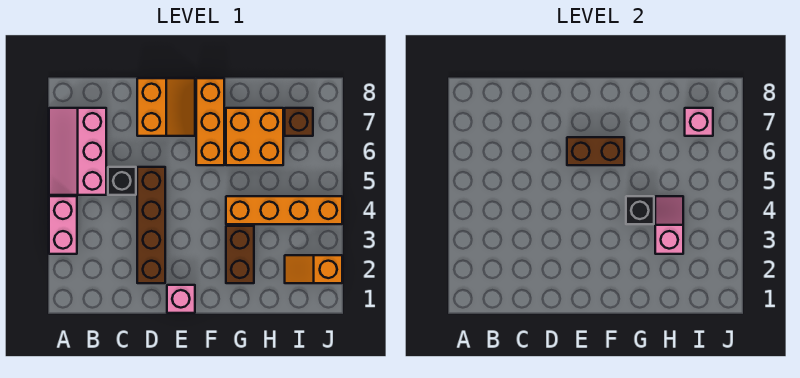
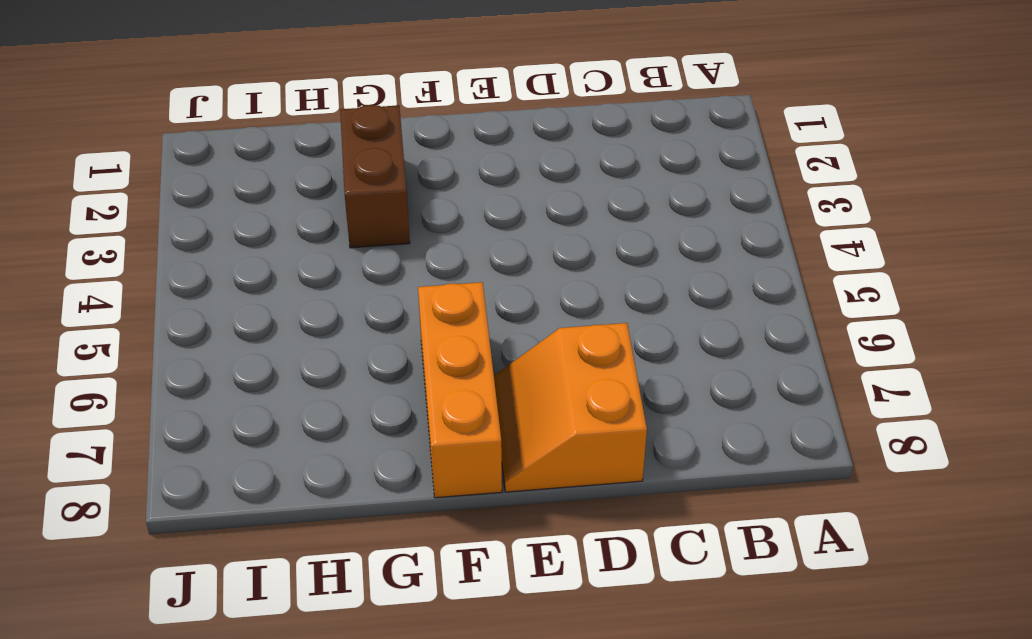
none -> pink 1x2 brick [49,196,77,254]
none -> pink 2x3 slope [49,108,106,195]
none -> black 1x1 brick [108,167,136,195]

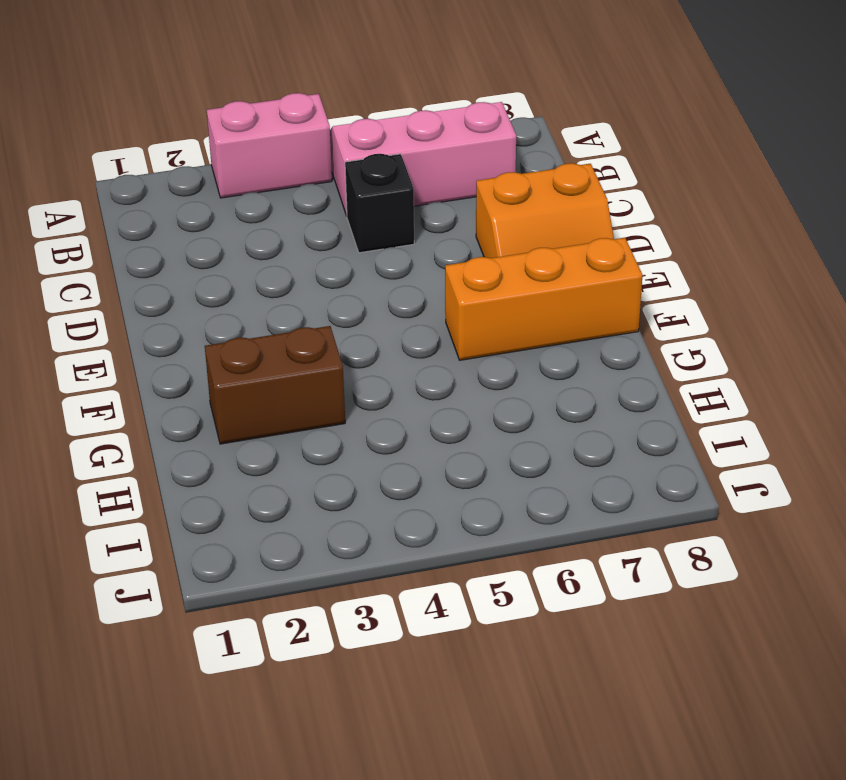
none -> brown 1x4 brick [137,167,165,283]
none -> pink 1x1 brick [167,285,195,313]
none -> orange 1x4 brick [226,196,342,224]

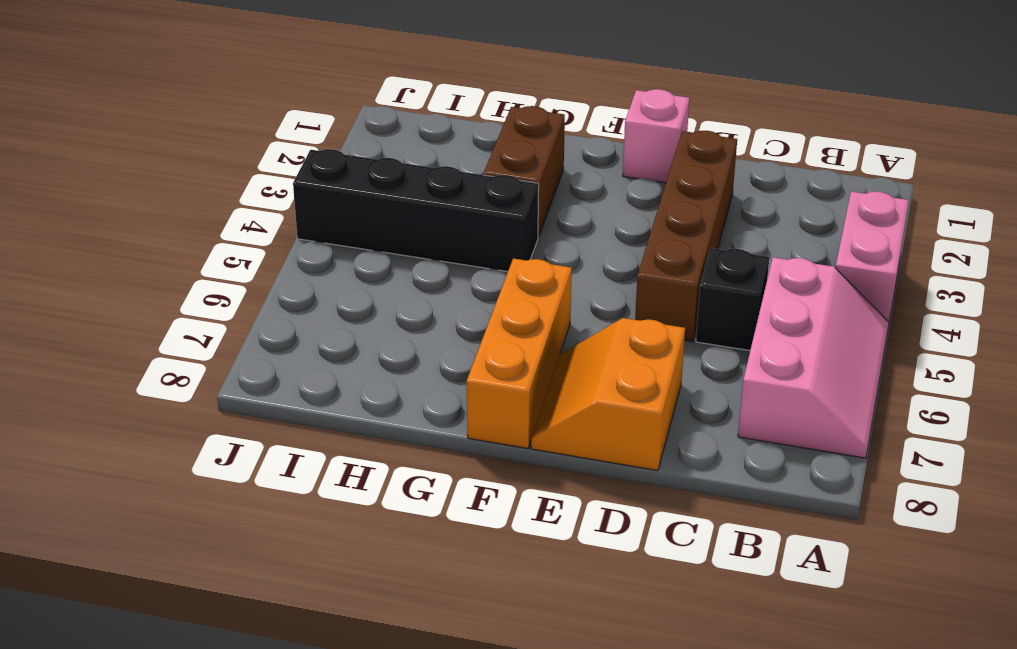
black 1x4 brick [293,149,539,272] -> orange 1x4 brick [226,196,342,224]
none -> orange 2x2 brick [226,108,283,165]
none -> orange 1x2 slope [285,255,342,283]
none -> brown 1x1 brick [285,108,313,136]

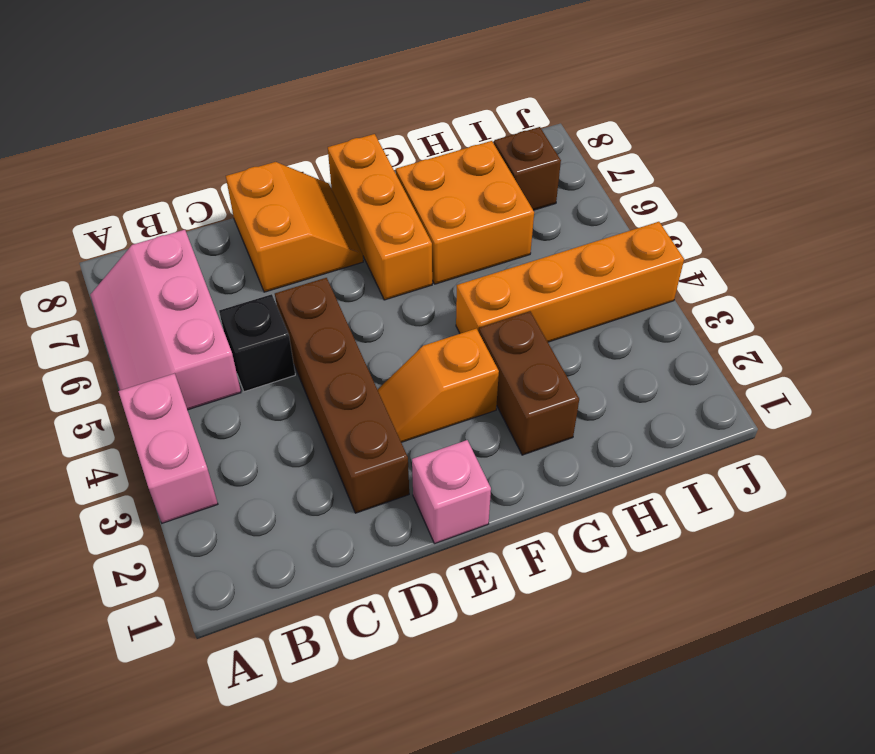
orange 1x2 slope [378,329,499,442] -> orange 1x2 slope moved to [285,255,342,283]
none -> brown 1x2 brick [567,137,624,165]
none -> black 1x1 brick [626,196,654,224]
none -> pink 1x2 slope [655,196,683,254]

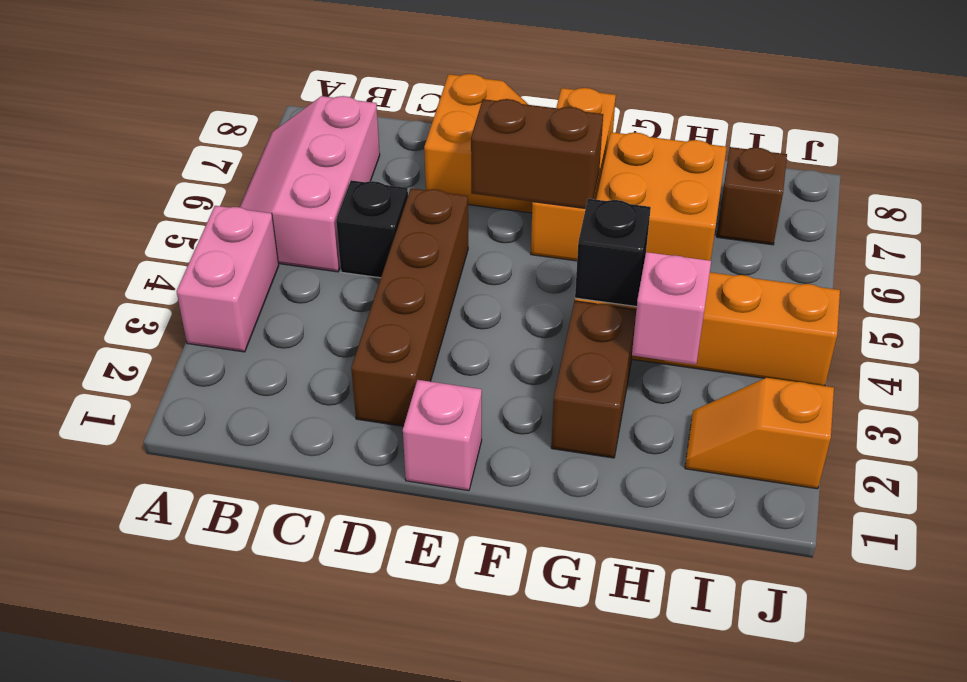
none -> pink 1x1 brick [685,108,713,136]

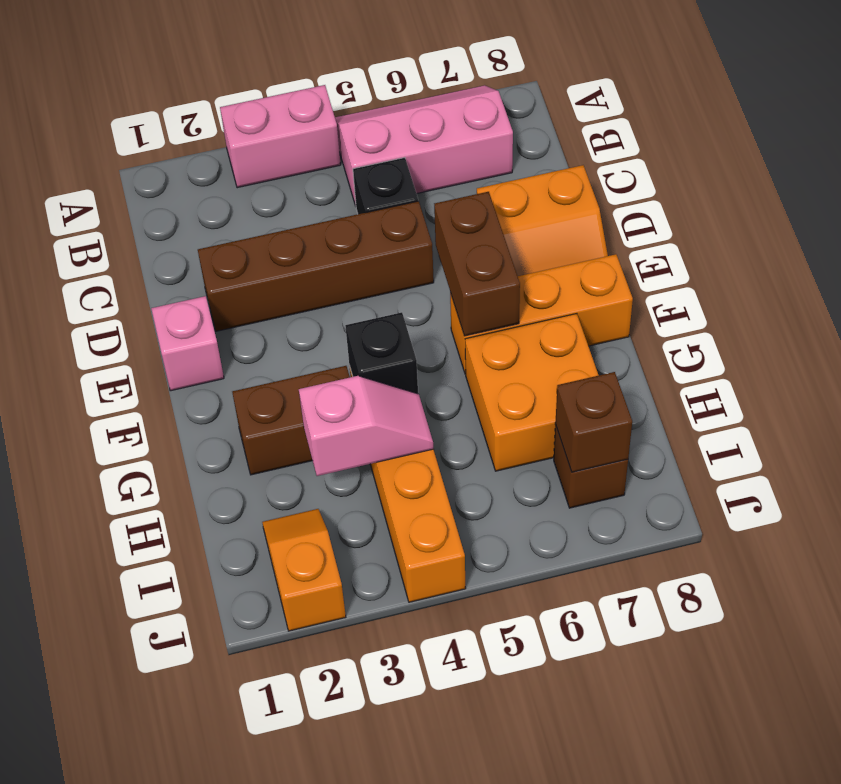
brown 1x1 brick [555,372,632,472] -> pink 1x1 brick [685,108,713,136]

